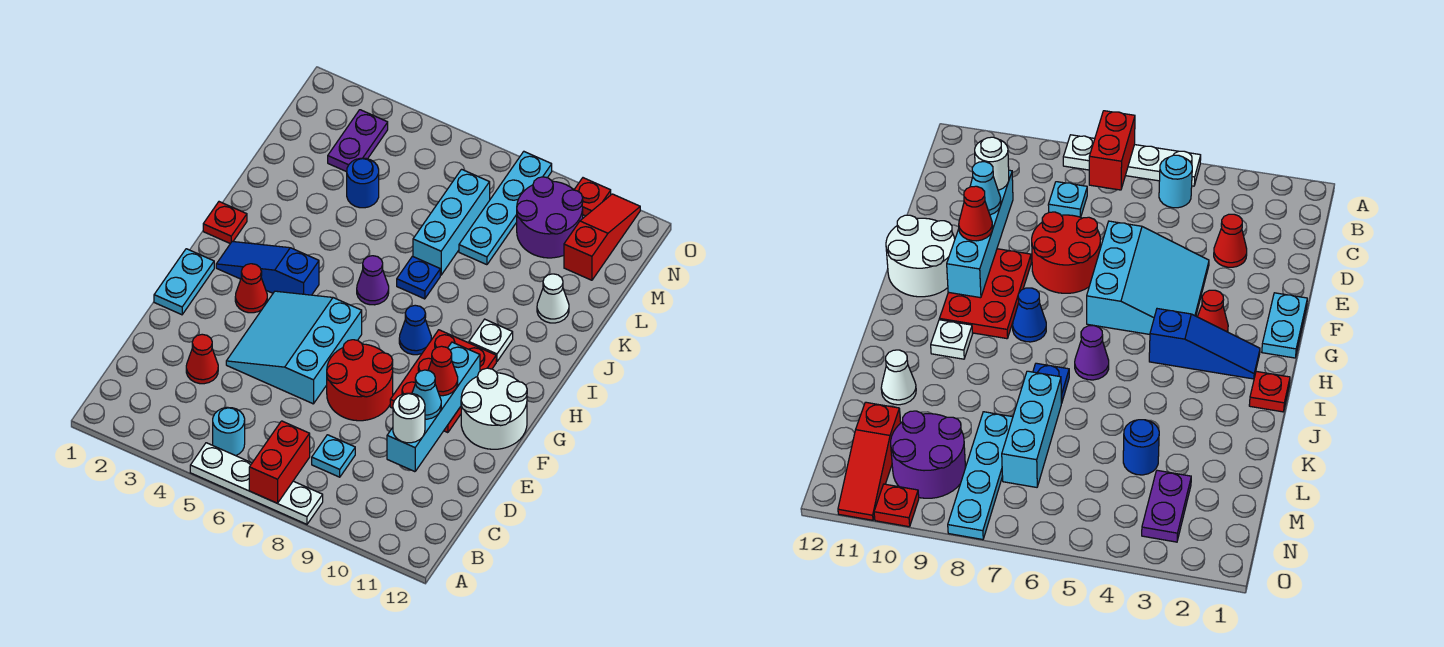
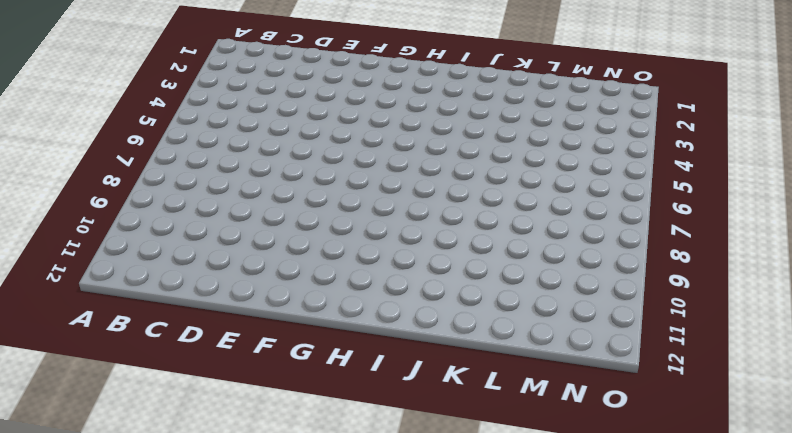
none -> white 1x4 plate [190,443,323,524]
none -> cyan 1x1 round brick [213,407,245,456]
none -> cyan 1x1 plate [312,435,355,477]

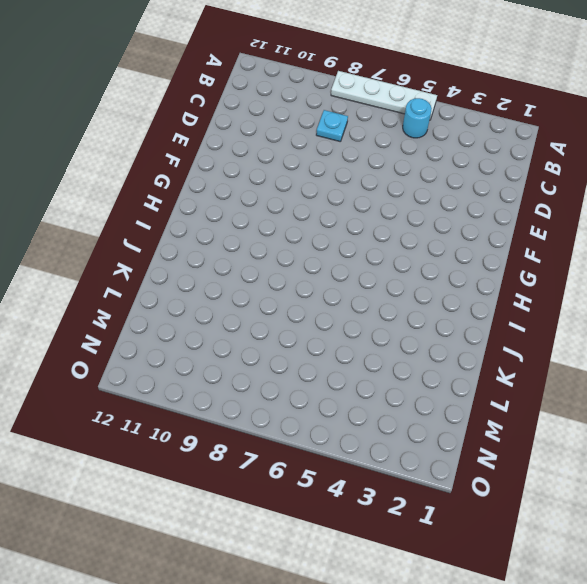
none -> red 1x1 cone [186,334,218,384]
none -> cyan 3x3 slope [226,291,362,404]
none -> red 2x2 round brick [327,340,393,421]

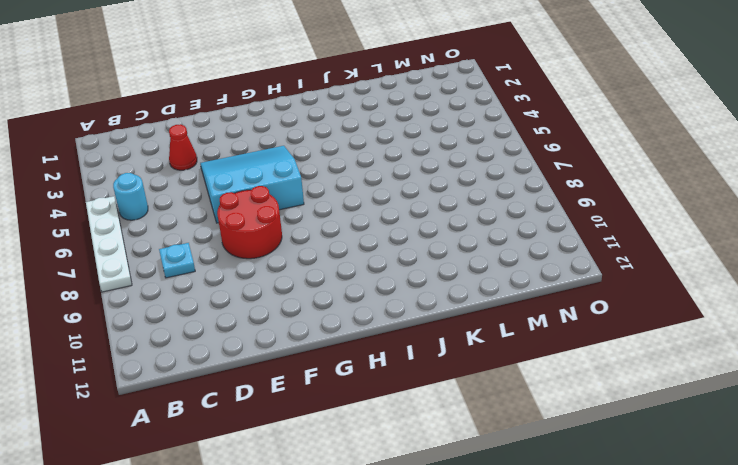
none -> cyan 1x2 plate [154,249,214,315]
none -> red 2x3 plate [390,330,496,433]
none -> white 2x2 round brick [461,368,527,449]

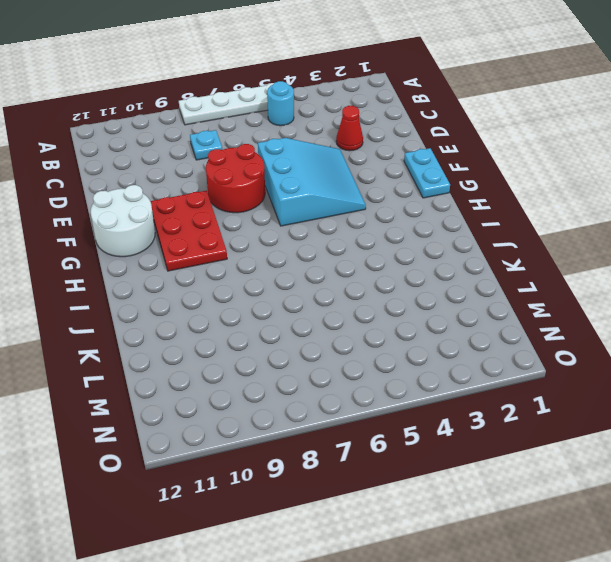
none -> red 1x1 cone [235,264,267,313]
none -> blue 1x3 slope [216,241,319,295]
none -> blue 1x1 cone [399,305,431,355]

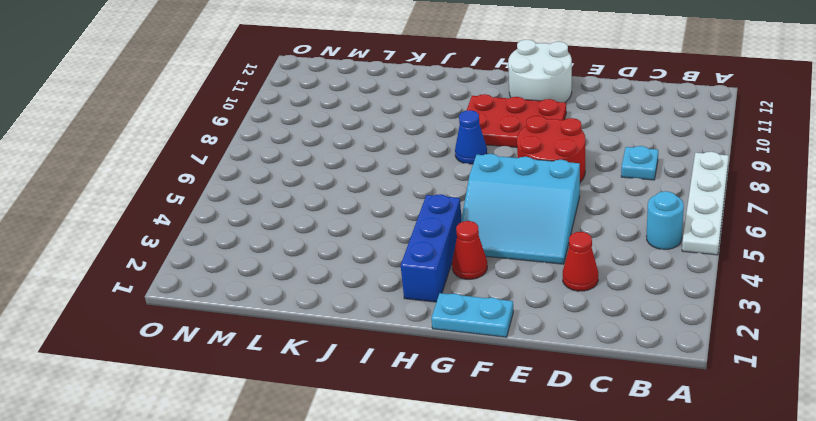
blue 1x3 brick [401,194,461,302] -> blue 1x3 slope [216,241,319,295]
none -> red 1x1 plate [203,202,247,244]
none -> purple 1x1 cone [357,256,389,305]
none -> white 1x1 plate [469,319,513,362]

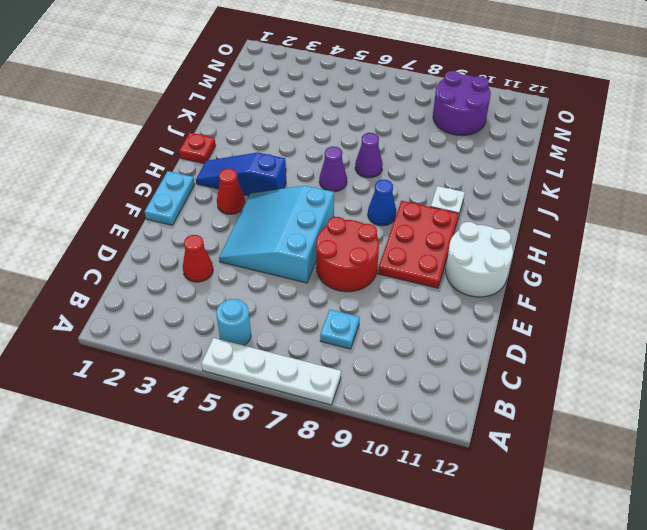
purple 1x1 cone [355,133,383,178] -> blue 1x1 plate [397,256,440,299]
none -> cyan 1x3 brick [413,169,490,275]
none -> white 1x1 cone [537,274,569,323]
none -> blue 1x1 round brick [347,158,379,208]

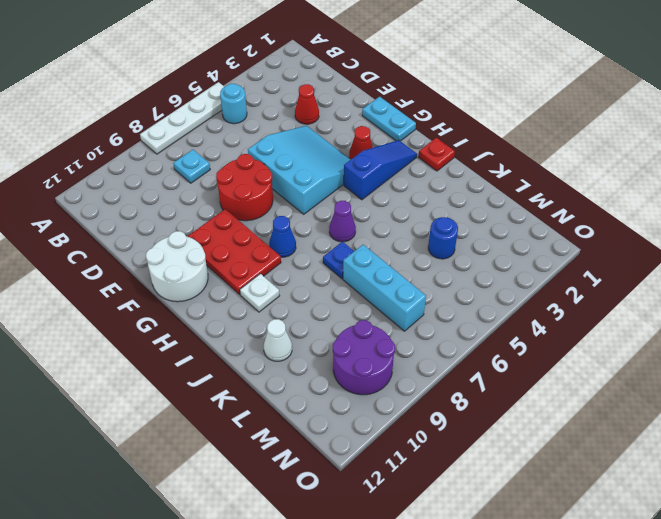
none -> cyan 1x4 plate [459,152,552,265]
none -> purple 1x2 plate [328,110,388,172]
none -> red 1x3 slope [564,194,640,280]

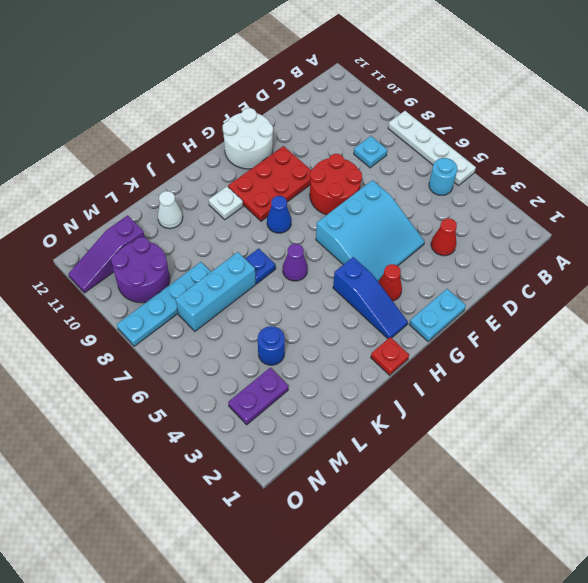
purple 1x3 slope [68,215,145,293] -> red 1x3 slope [564,194,640,280]
none -> red 1x1 plate [574,178,611,216]
none -> red 1x2 brick [249,421,310,503]
none -> cyan 1x4 brick [387,342,480,472]

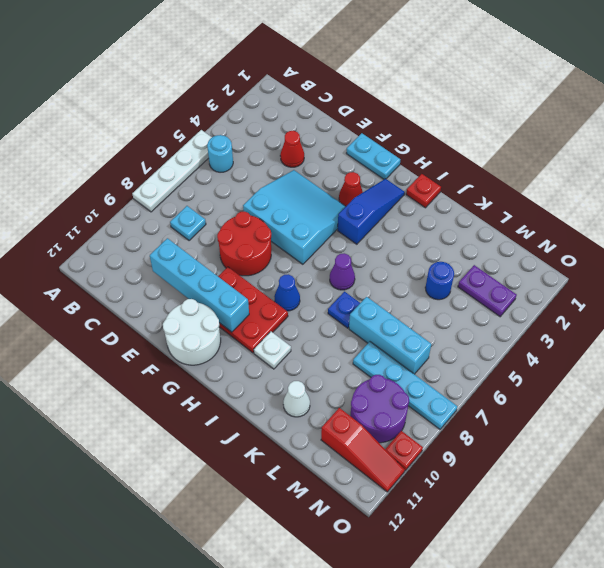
none -> red 1x2 brick [249,421,310,503]
none -> white 1x1 round brick [393,393,425,443]
none -> cyan 1x1 cone [412,370,441,419]

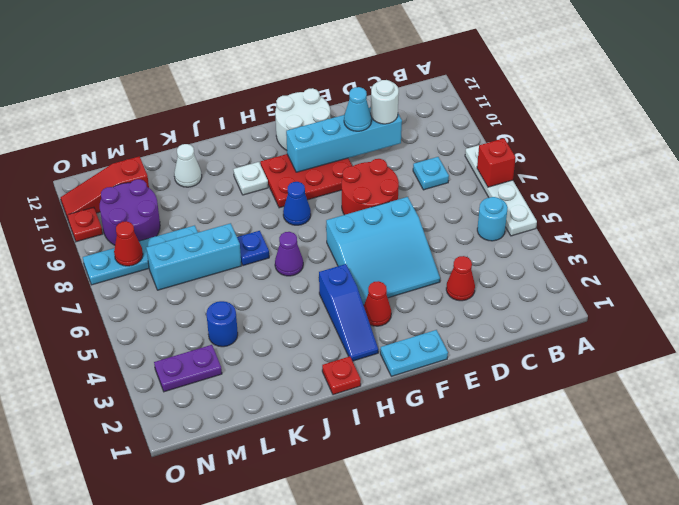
red 1x1 brick [477,138,516,187] -> red 1x2 brick [249,421,310,503]
red 1x1 cone [114,221,143,266] -> red 1x1 cone moved to [428,346,458,396]

